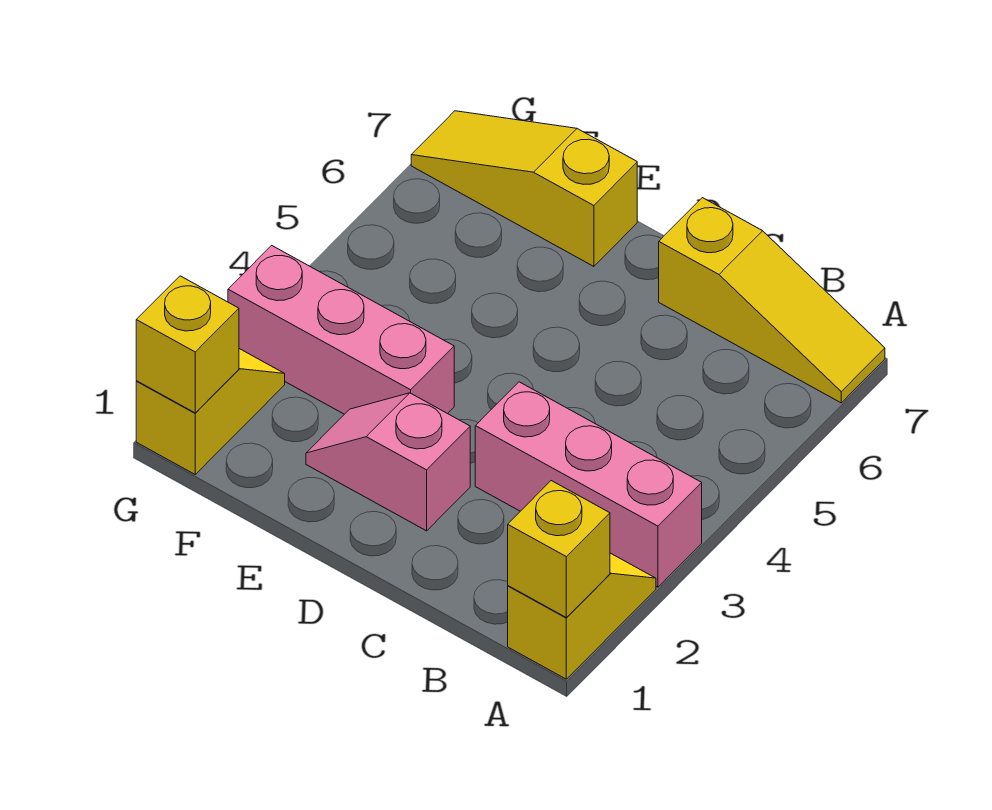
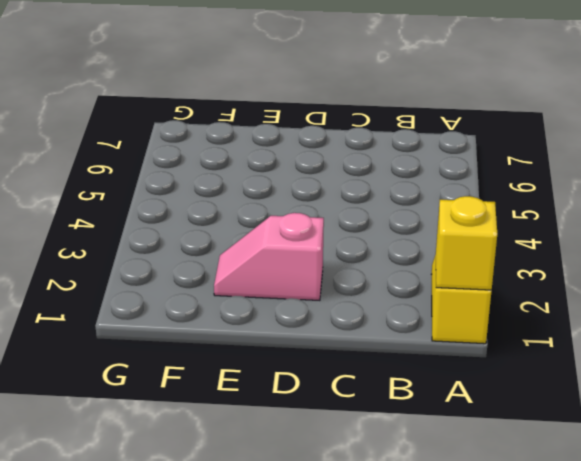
none -> pink 1x3 brick [475,382,702,587]
none -> yellow 1x3 slope [659,198,885,403]

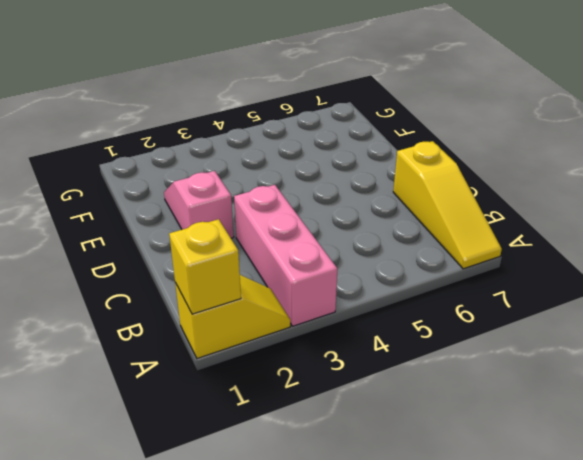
none -> pink 1x3 brick [228,245,454,414]
none -> yellow 1x3 slope [411,111,637,266]

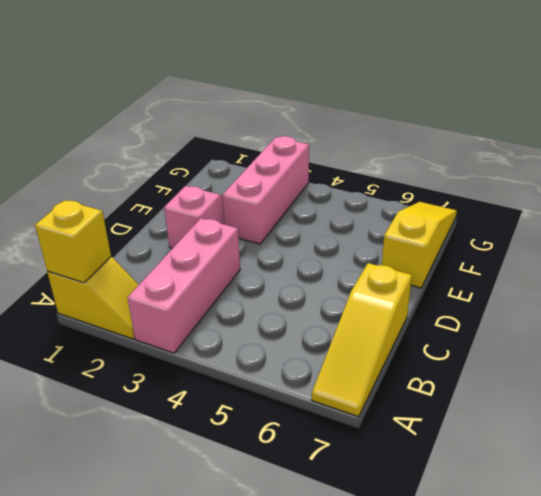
none -> yellow 1x2 slope [136,349,285,474]
none -> yellow 1x1 brick [136,276,239,413]

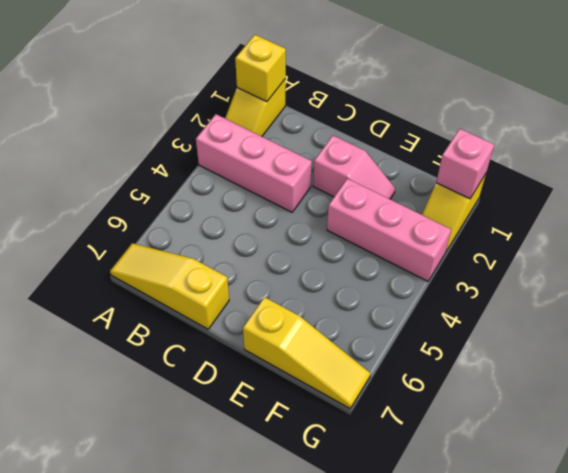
pink 1x1 brick [436,129,494,199] -> yellow 1x1 brick [136,276,239,413]

